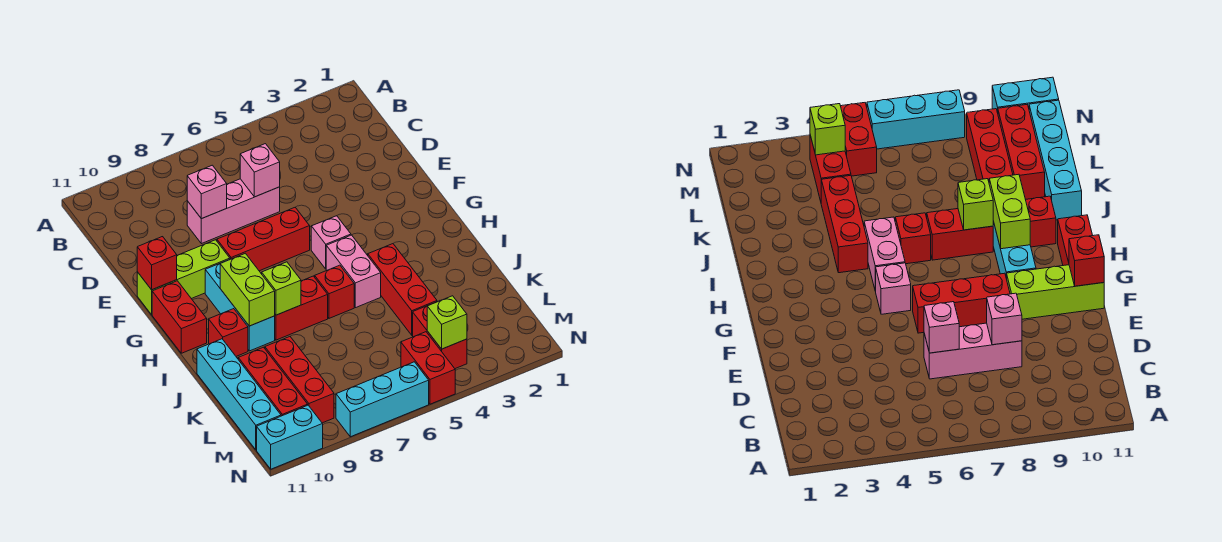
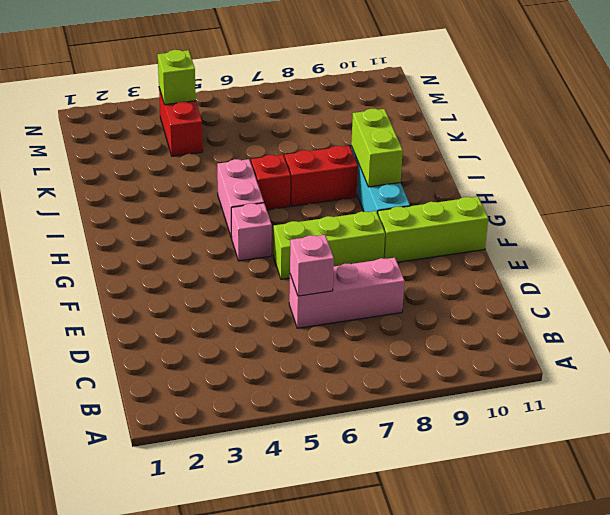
lime 1x3 brick [273,211,385,279] -> red 1x3 brick [217,207,310,271]
none -> red 1x2 brick [152,281,207,353]
none -> red 1x3 brick [368,244,437,335]
none -> red 1x1 brick [209,309,248,356]

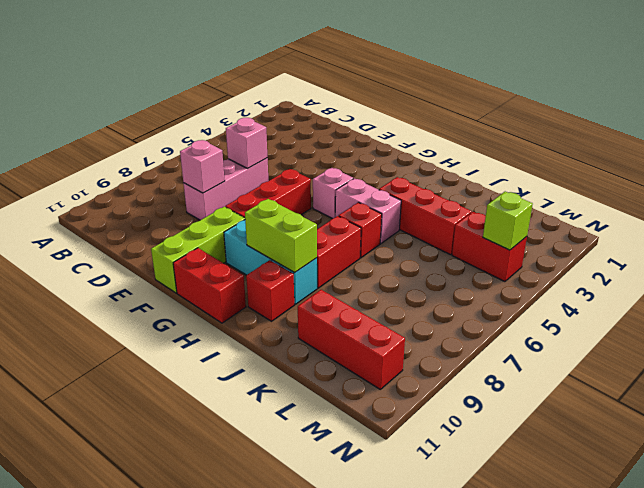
none -> cyan 1x4 brick [197,339,281,450]
none -> red 1x3 brick [265,337,334,423]
none -> red 1x2 brick [401,332,455,404]

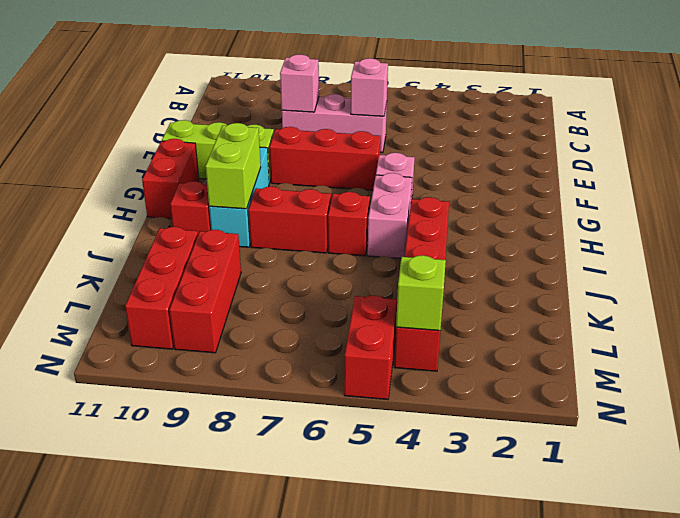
none -> cyan 1x4 brick [197,339,281,450]
none -> cyan 1x3 brick [336,362,429,437]
none -> cyan 1x2 brick [257,405,323,469]

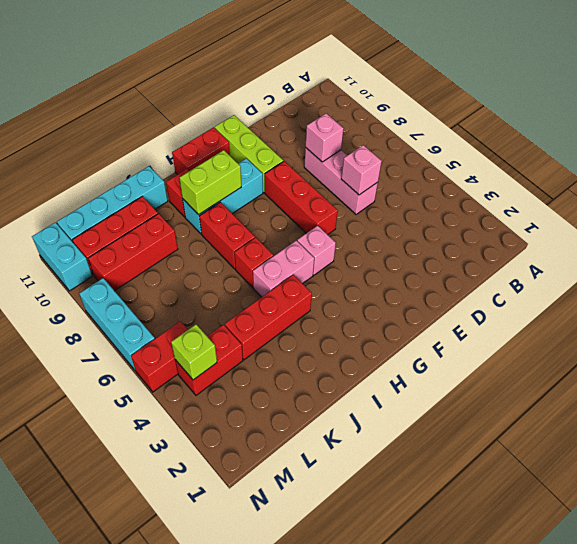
none -> red 1x1 brick [137,237,177,290]
none -> lime 1x1 brick [262,262,301,315]

